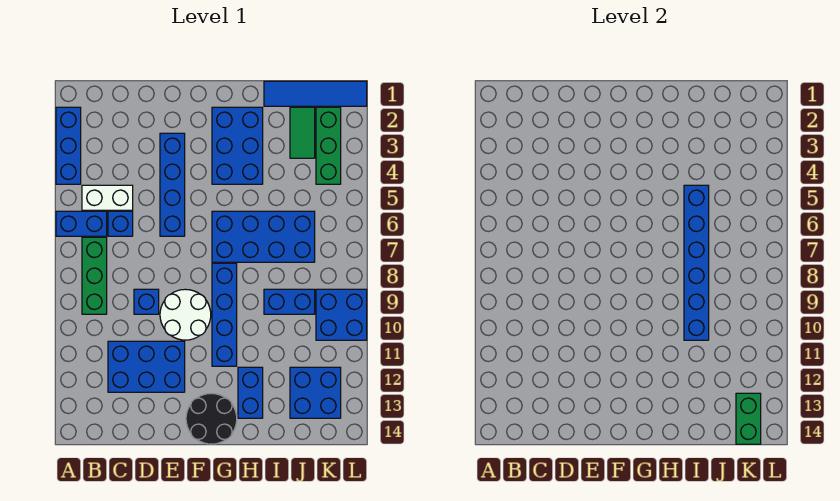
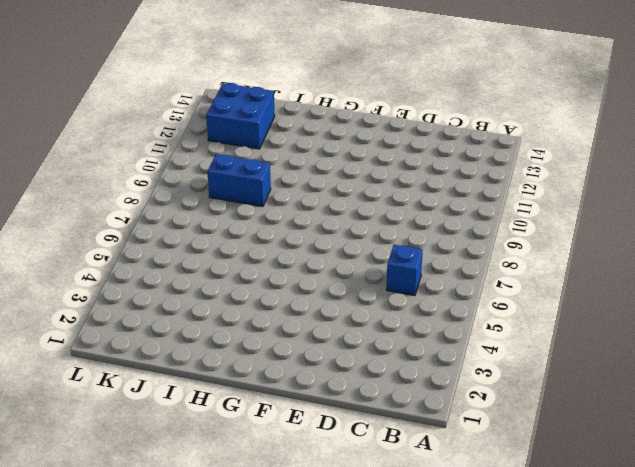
none -> blue 1x3 brick [56,107,81,184]
none -> blue 1x2 brick [56,211,107,236]
none -> white 1x2 brick [82,185,133,210]

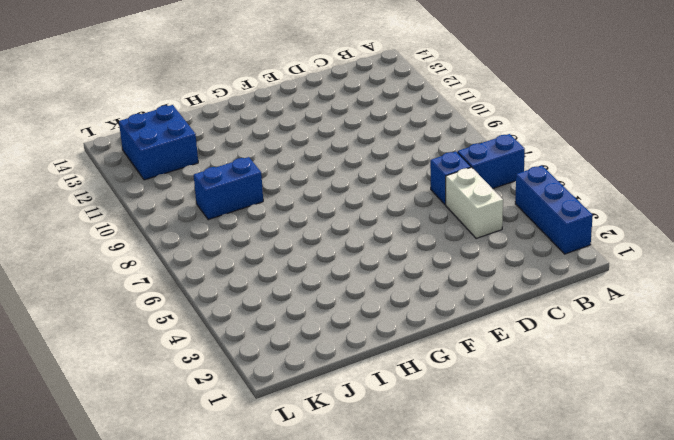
white 1x2 brick [446,167,503,239] -> white 1x2 brick turned to [82,185,133,210]
none -> green 1x3 brick [82,237,107,314]
none -> blue 2x3 brick [108,341,185,392]
none -> blue 1x1 brick [134,289,159,314]

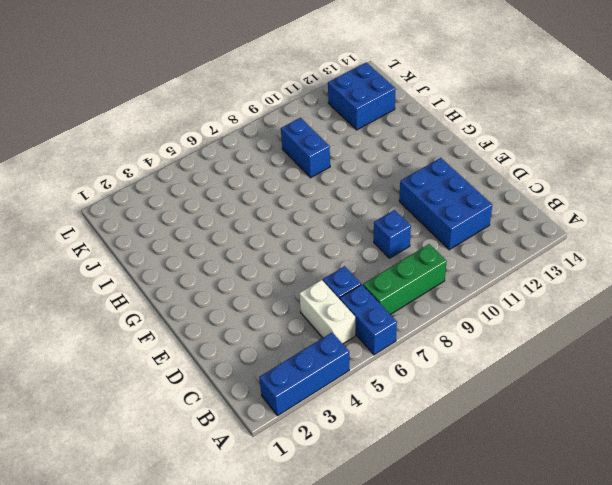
none -> blue 1x4 brick [160,133,185,236]
none -> white 2x2 round brick [160,289,211,340]
none -> black 2x2 round brick [186,393,237,444]

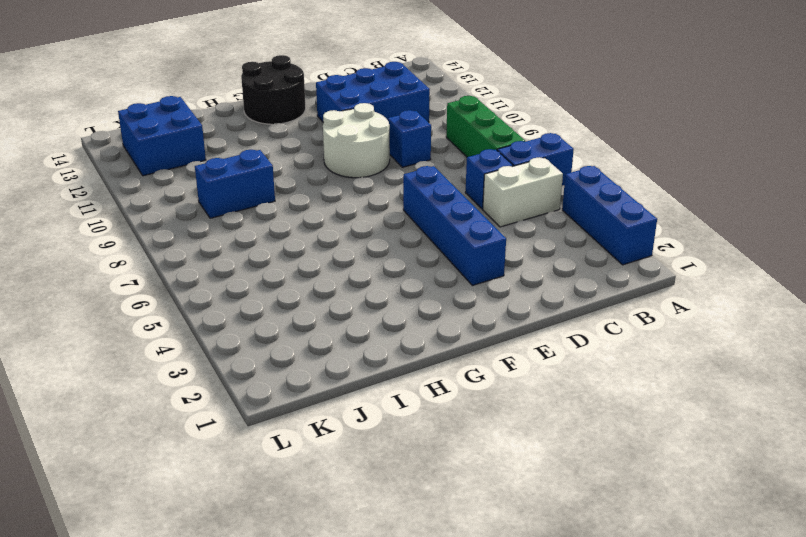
none -> blue 2x3 brick [212,107,263,184]
none -> blue 2x4 brick [212,211,315,262]
none -> blue 1x4 brick [212,263,237,366]

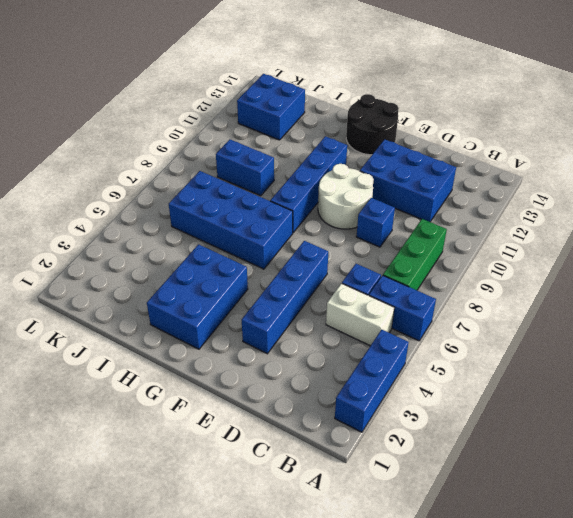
none -> blue 1x2 brick [238,367,263,418]
none -> blue 1x4 tile [264,81,367,106]
none -> green 1x2 tile [290,107,315,158]

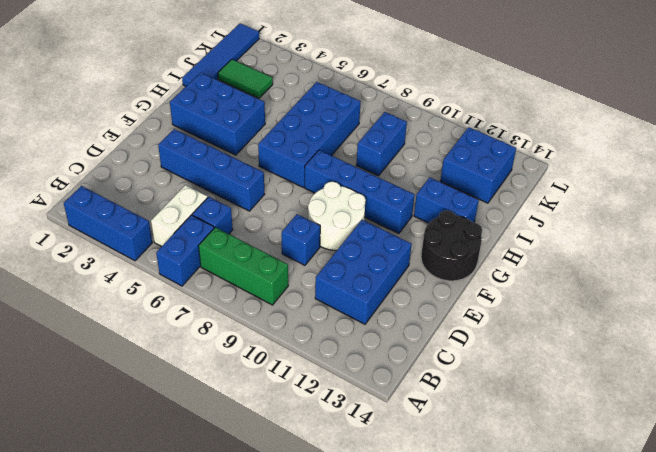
none -> green 1x3 brick [316,107,341,184]
none -> blue 2x2 brick [316,289,367,340]
none -> blue 1x6 brick [684,185,709,340]

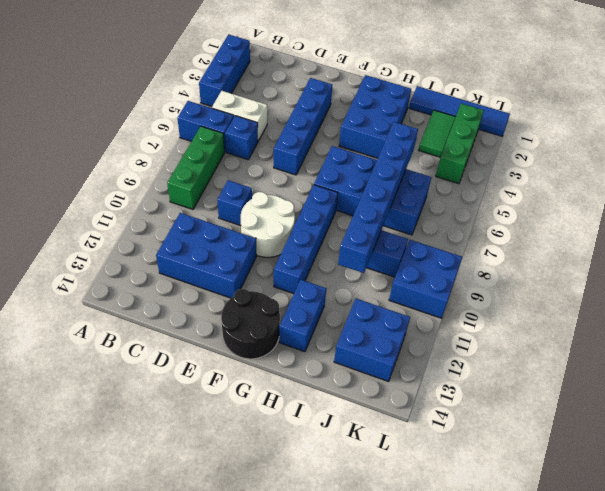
none -> green 1x2 brick [736,393,761,444]

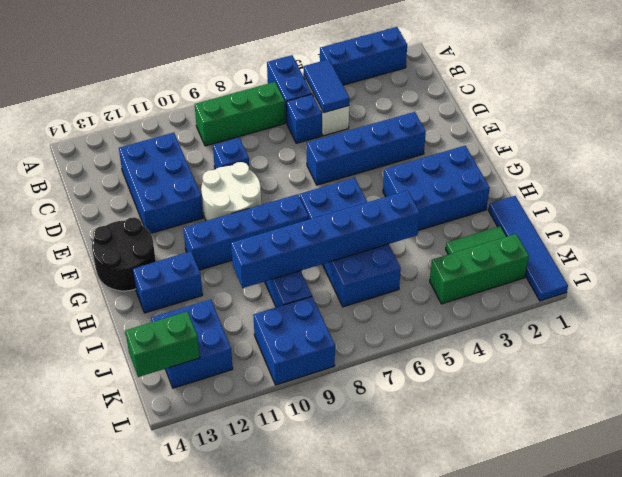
blue 1x2 tile [304,59,350,113] -> none

